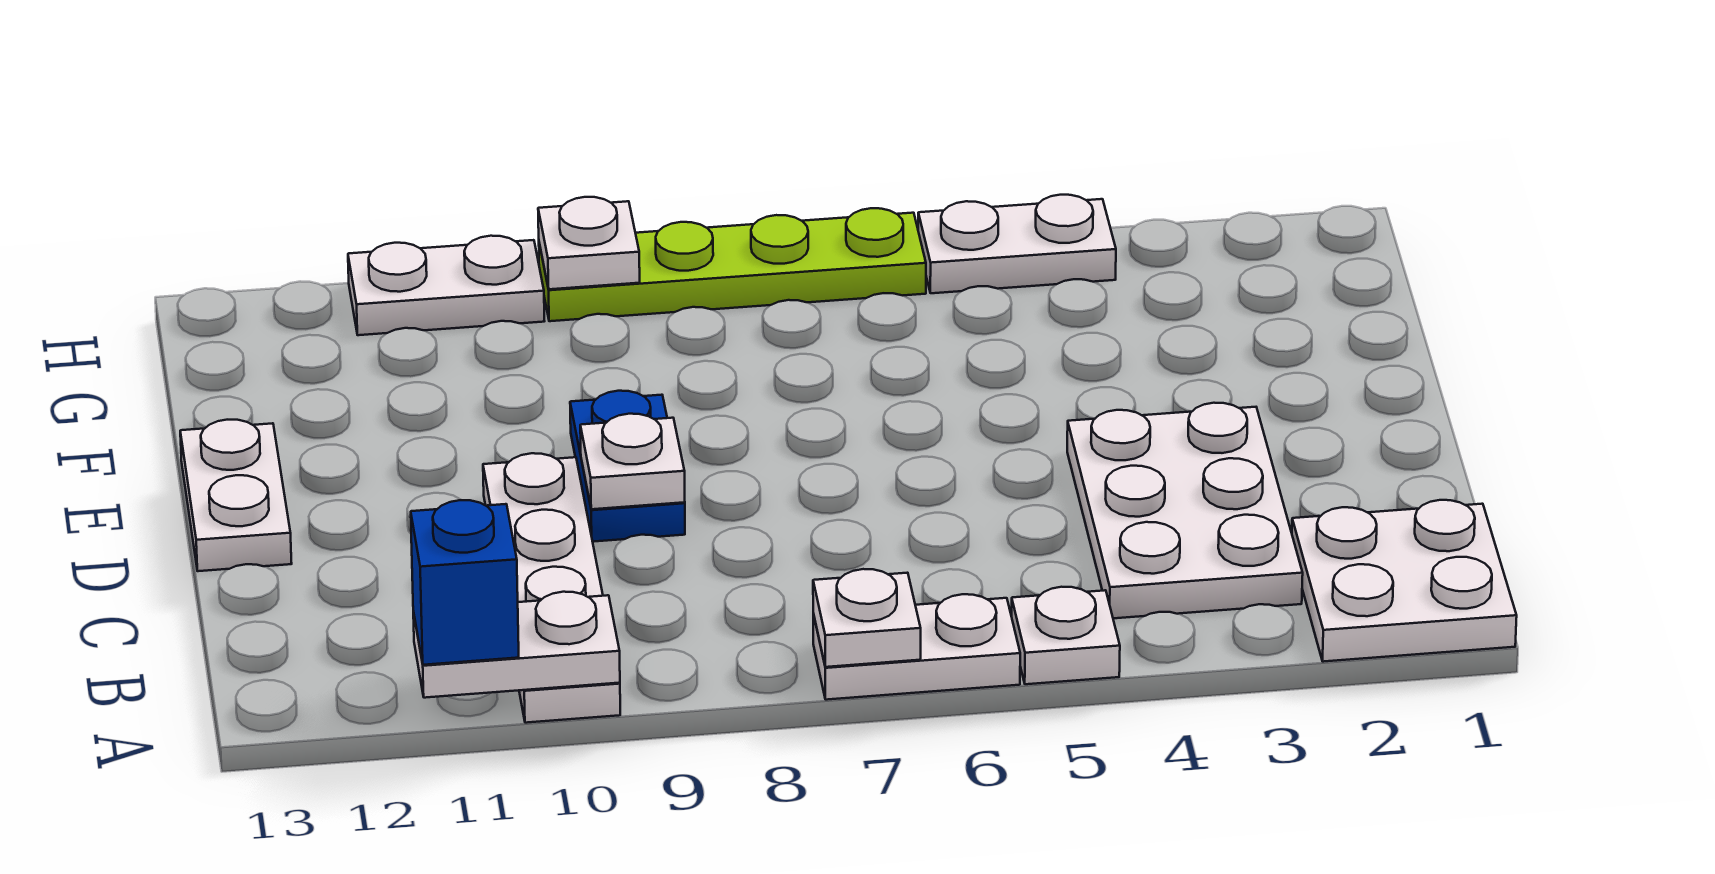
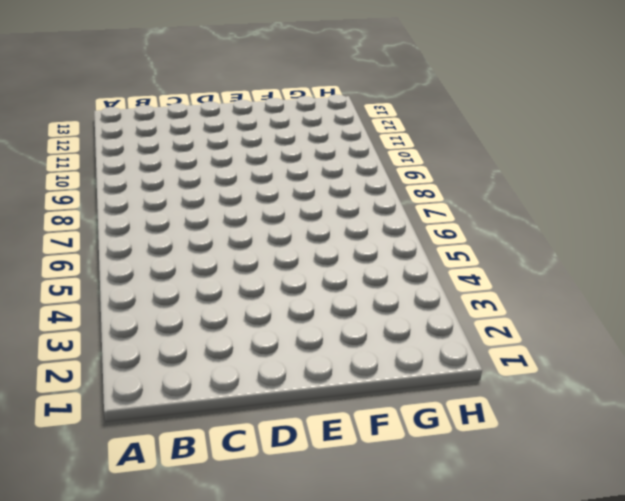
none -> white 2x2 plate [1292,500,1517,662]
none -> white 1x1 plate [1012,587,1120,684]
none -> white 1x2 plate [813,594,1020,700]

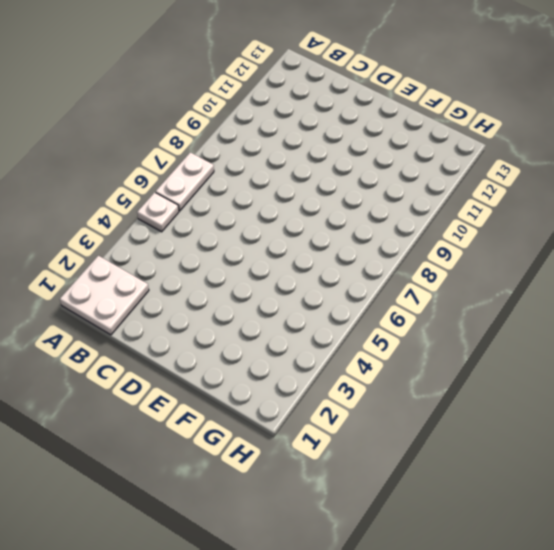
none -> white 1x4 plate [483,453,620,723]
none -> white 2x3 plate [1067,403,1303,618]
none -> blue 1x2 plate [570,391,685,542]

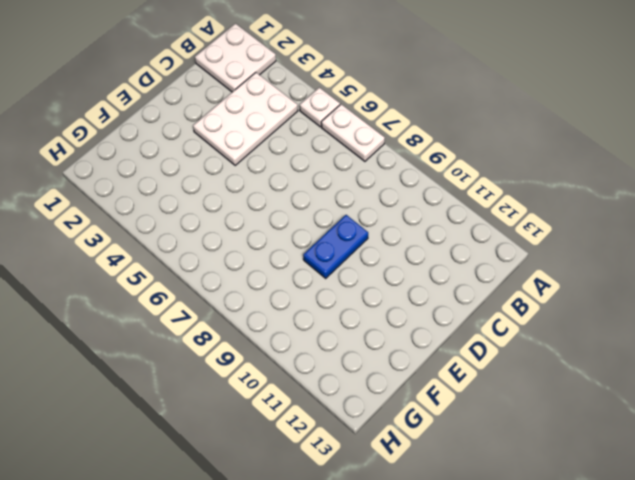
none -> white 1x4 plate [483,453,620,723]
none -> white 1x2 plate [180,420,292,571]
none -> white 1x2 plate [918,195,1116,293]

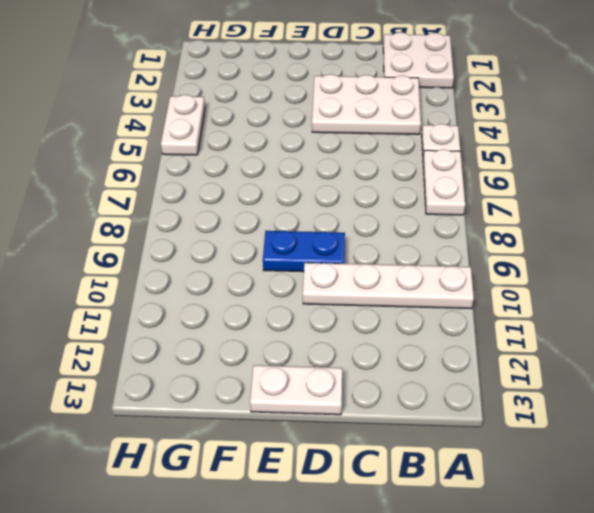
none -> lime 1x4 plate [539,208,926,321]
none -> white 1x2 plate [348,236,544,335]
none -> white 1x1 plate [813,569,921,667]

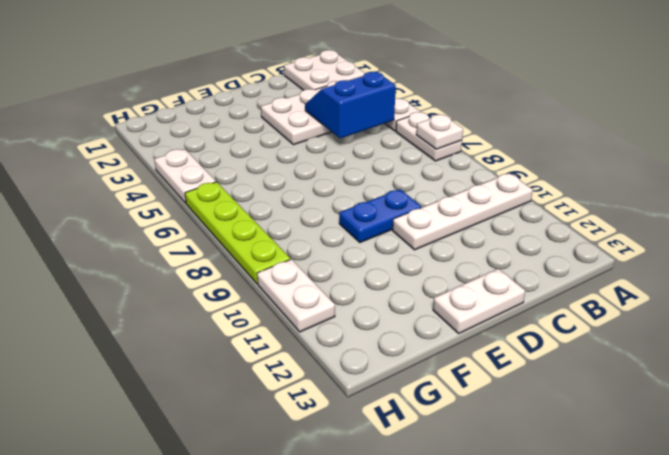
blue 2x2 slope [305,72,396,138] -> none
none -> white 1x2 plate [413,592,620,698]
none -> white 1x1 plate [580,414,685,509]
none -> white 1x1 plate [538,197,640,289]

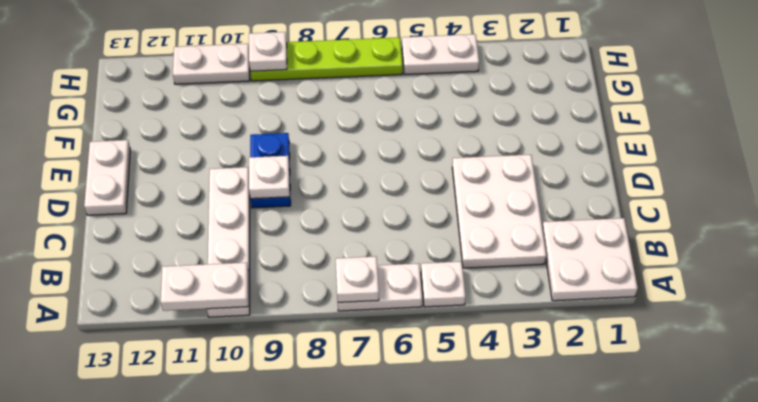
none -> blue 1x1 brick [411,500,519,665]

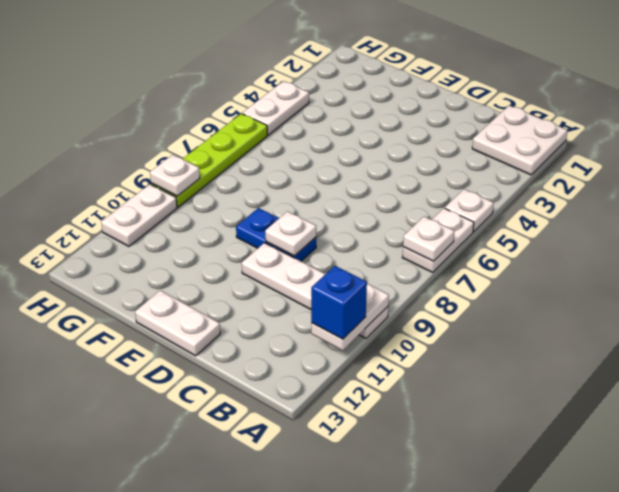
none -> white 2x3 plate [1067,403,1303,618]

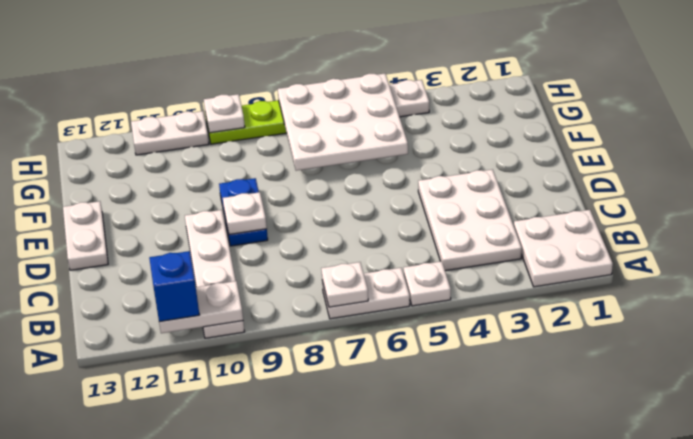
white 3x3 plate [278,73,408,171] -> none

